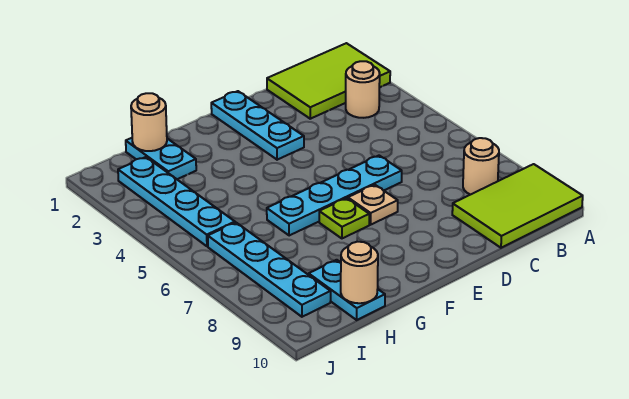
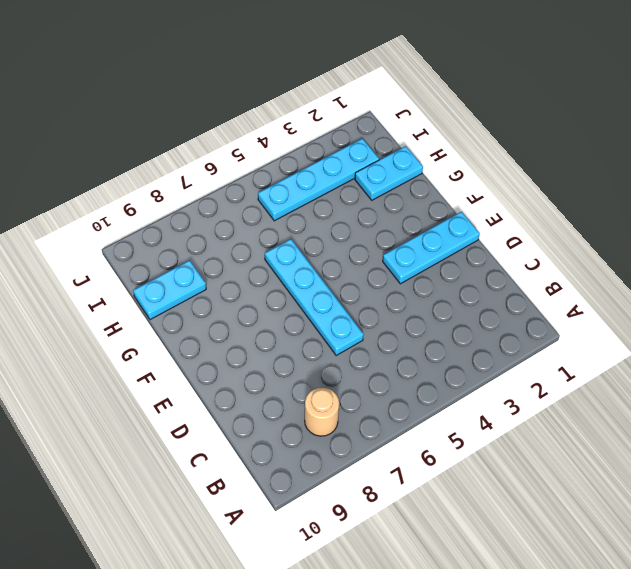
none -> lime 2x3 tile [267,43,390,119]
none -> lime 2x3 tile [452,164,583,248]
none -> tan 1x1 round brick [346,61,380,118]

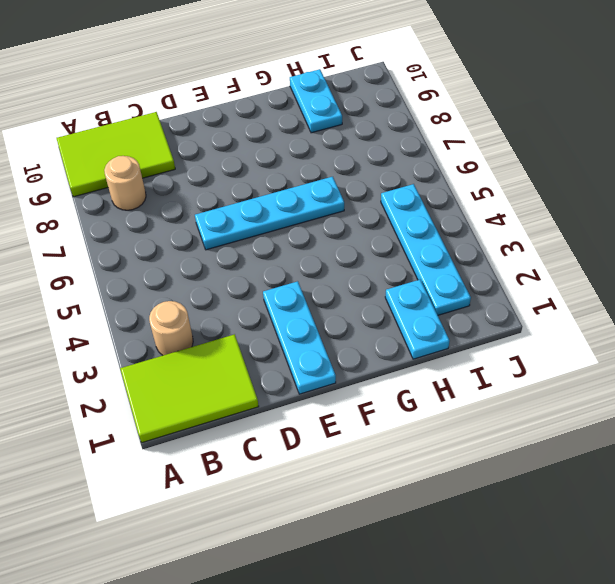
none -> tan 1x1 plate [348,185,398,225]
none -> lime 1x1 plate [319,198,369,238]
none -> cyan 1x4 plate [208,223,331,317]

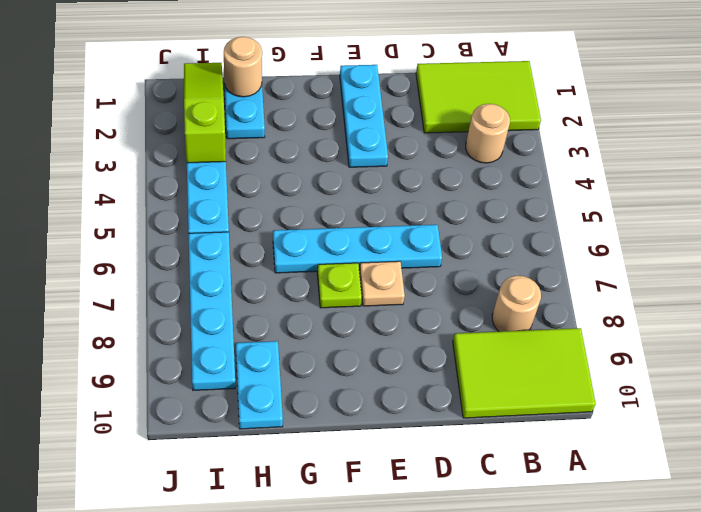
lime 1x3 slope [184,63,226,163] -> none
none -> tan 1x1 round brick [341,242,378,303]

